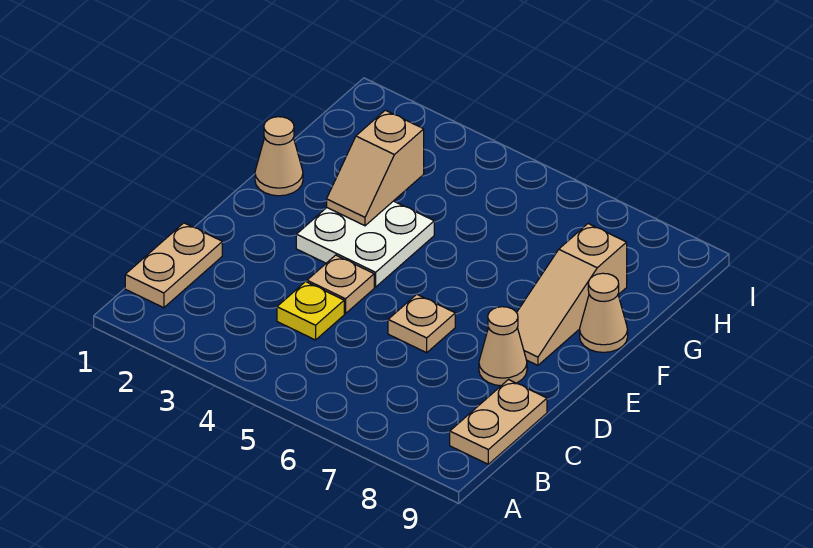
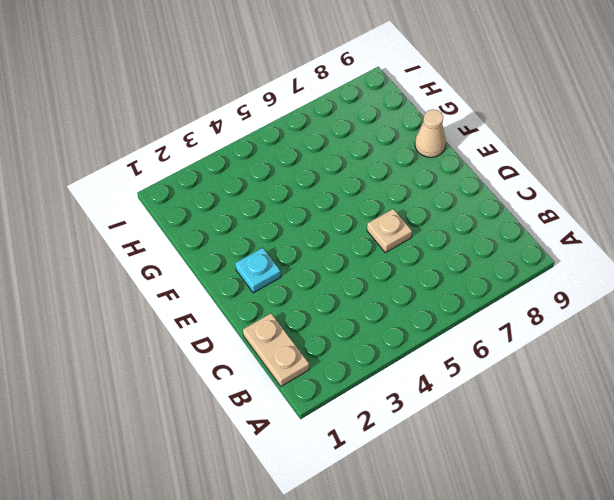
cyan 1x1 plate [235,248,281,293] -> none
none -> tan 1x2 plate [450,380,547,464]
none -> yellow 1x1 plate [277,282,344,340]

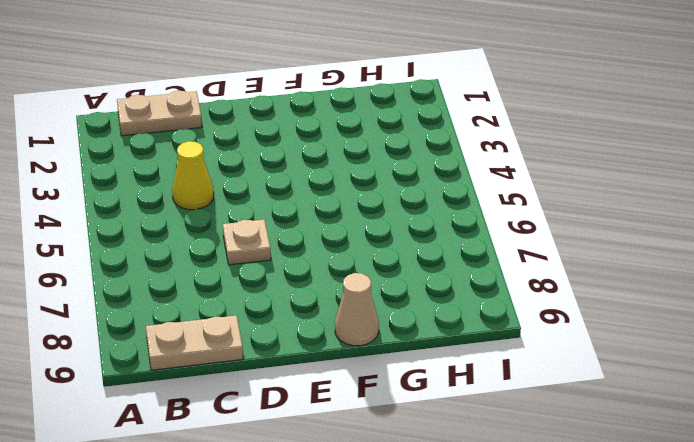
yellow 1x1 cone [172,141,214,210] -> yellow 1x1 plate [277,282,344,340]
none -> tan 1x1 plate [307,255,374,314]
none -> tan 1x1 cone [479,307,527,386]

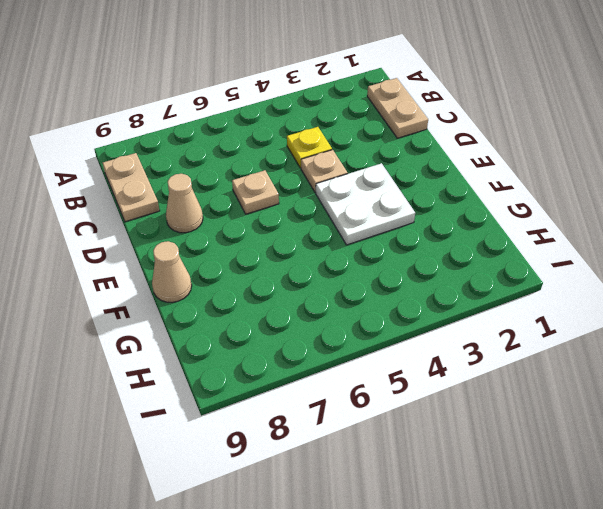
none -> tan 1x3 slope [517,224,627,365]
none -> tan 1x1 cone [255,117,303,196]

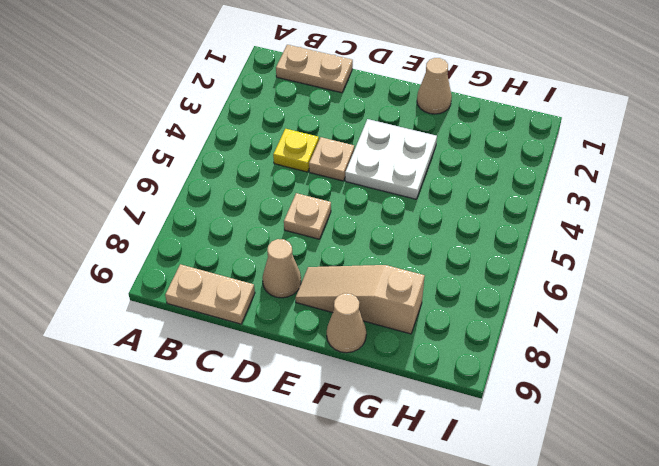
none -> tan 1x2 slope [327,110,424,226]

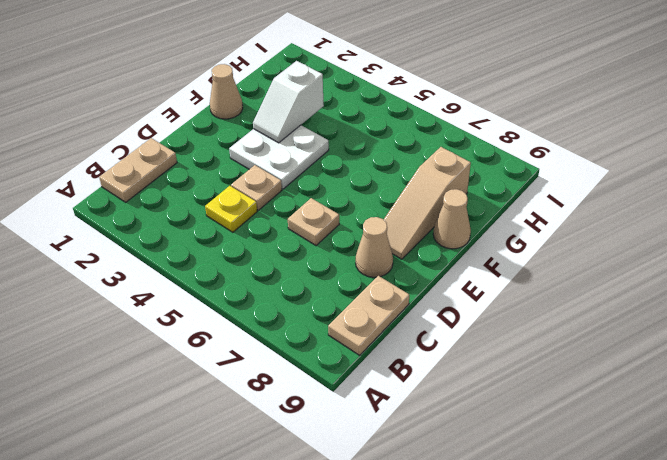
white 1x2 slope [253,61,324,143] -> tan 1x2 slope [327,110,424,226]

